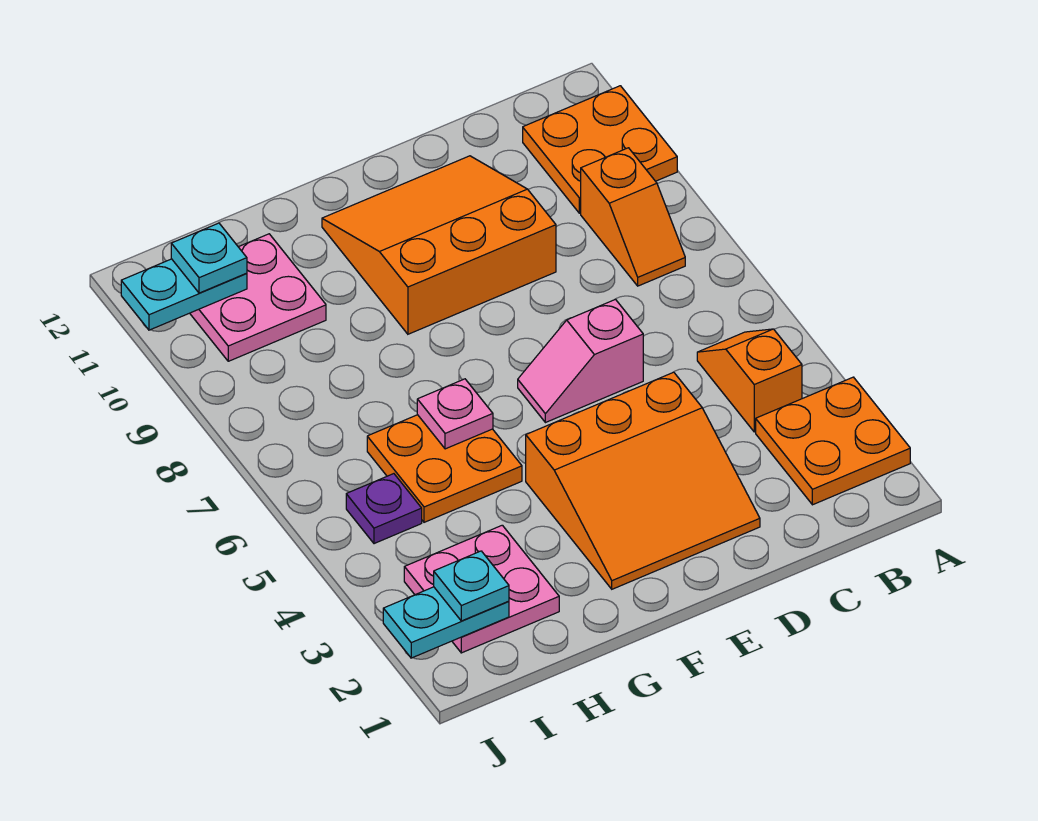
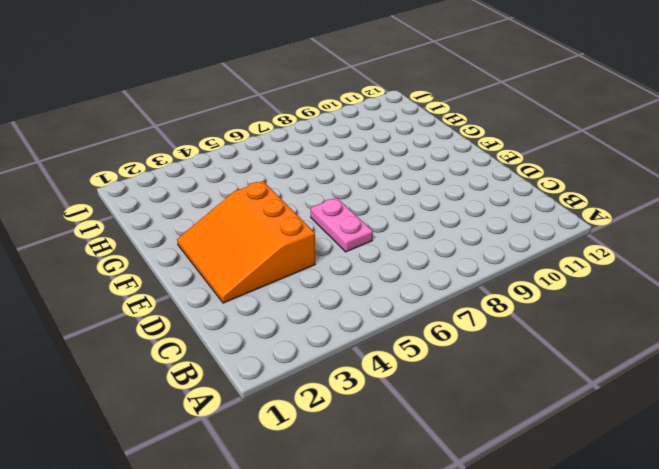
pink 1x2 plate [311,198,373,252] -> pink 1x2 slope [518,300,643,423]
none -> orange 2x2 plate [756,377,910,505]
none -> orange 2x2 plate [523,86,677,213]
none -> orange 1x2 slope [697,329,802,432]

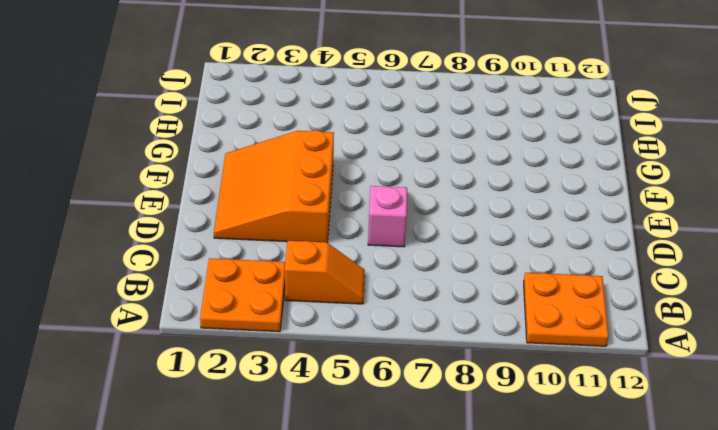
none -> orange 1x2 slope [581,148,685,286]
none -> orange 3x3 slope [322,156,556,334]
none -> orange 2x2 plate [367,415,522,522]

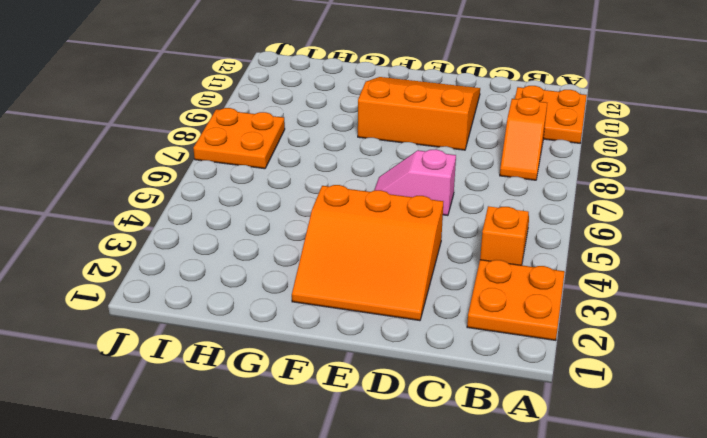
orange 2x2 plate [193,108,285,169] -> orange 2x2 plate moved to [367,415,522,522]
none -> pink 2x2 plate [404,525,559,653]
none -> pink 2x2 plate [190,234,326,361]
none -> purple 1x1 plate [346,474,422,544]

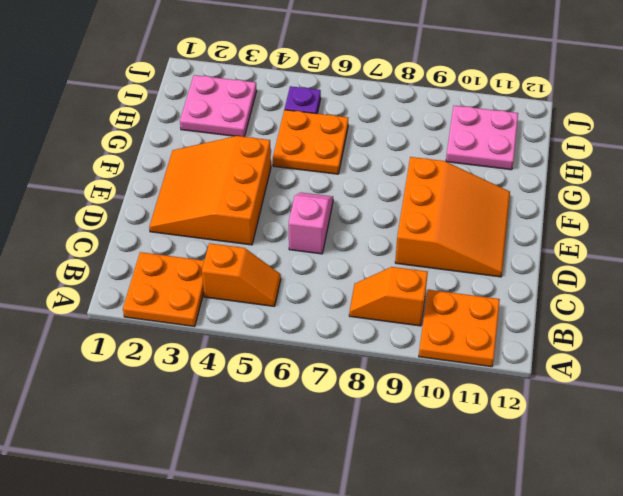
none -> pink 1x1 plate [417,379,493,449]
none -> cyan 1x2 plate [383,587,509,658]
none -> cyan 1x2 plate [121,259,247,330]

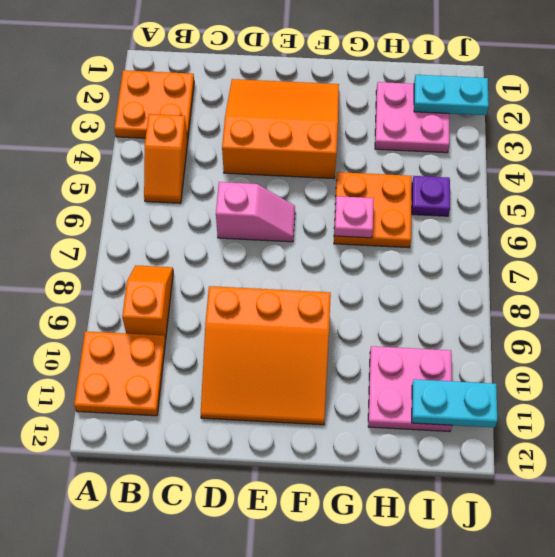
none -> cyan 1x1 plate [434,551,509,621]
none -> cyan 1x1 plate [171,223,247,293]

